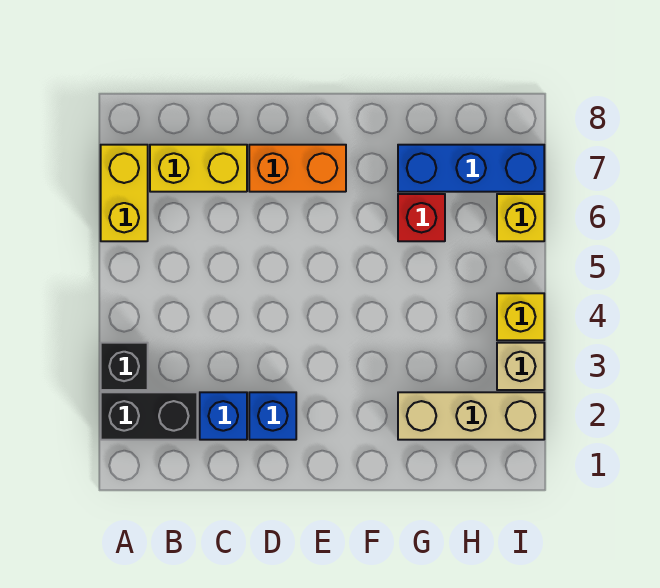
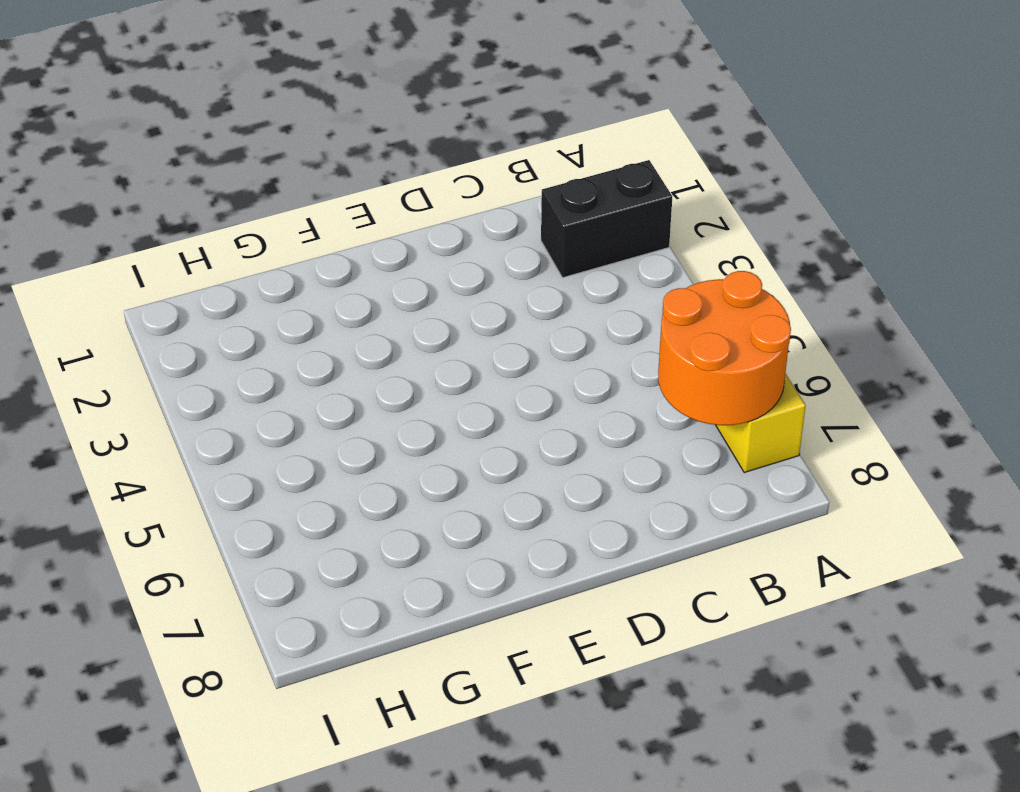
orange 2x2 round brick [658,271,791,425] -> none
none -> black 1x1 brick [101,343,148,390]
none -> yellow 1x2 brick [150,145,247,192]
none -> blue 1x1 brick [200,392,247,440]

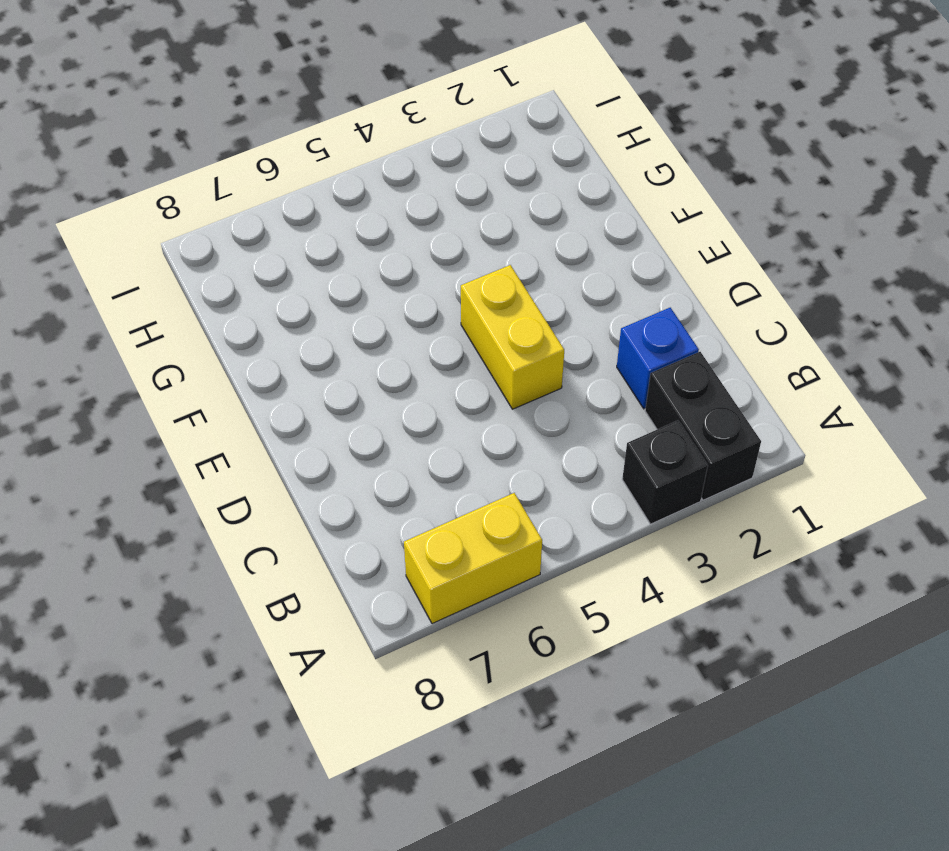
yellow 1x2 brick [461,265,564,409] -> yellow 1x2 brick moved to [150,145,247,192]
none -> blue 1x1 brick [249,392,296,440]
none -> orange 1x2 brick [249,145,346,192]
none -> tan 1x3 brick [398,392,544,440]

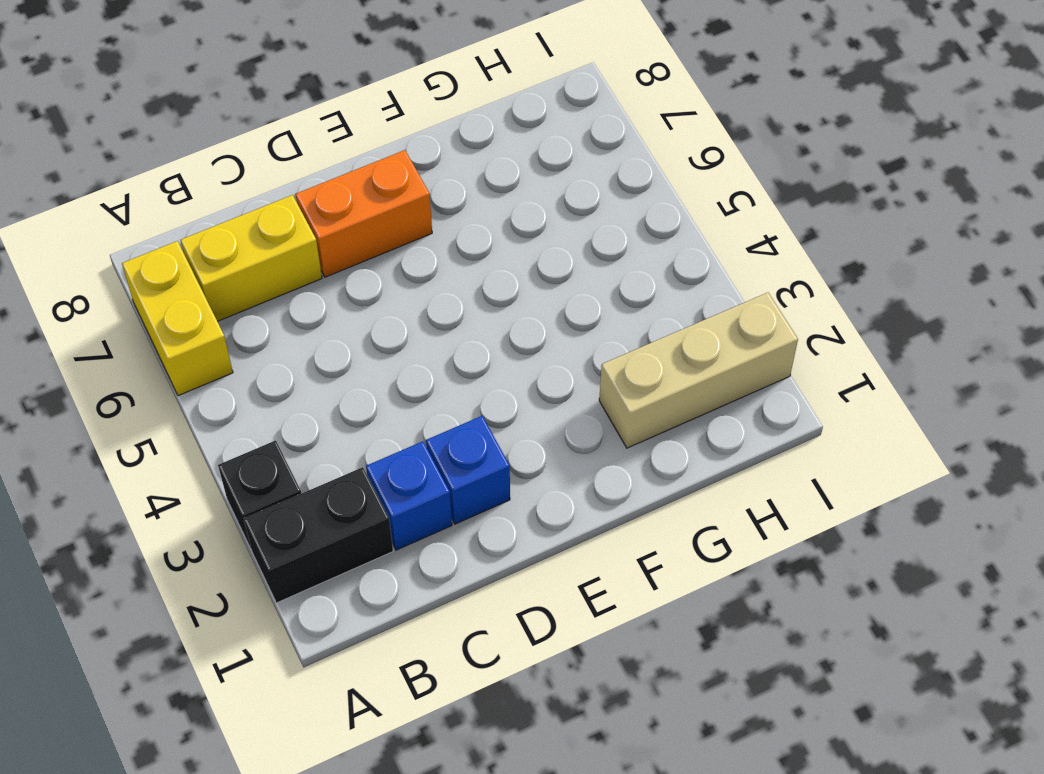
none -> red 1x1 brick [398,194,445,241]
none -> blue 1x3 brick [398,145,544,192]
none -> tan 1x1 brick [497,343,544,390]

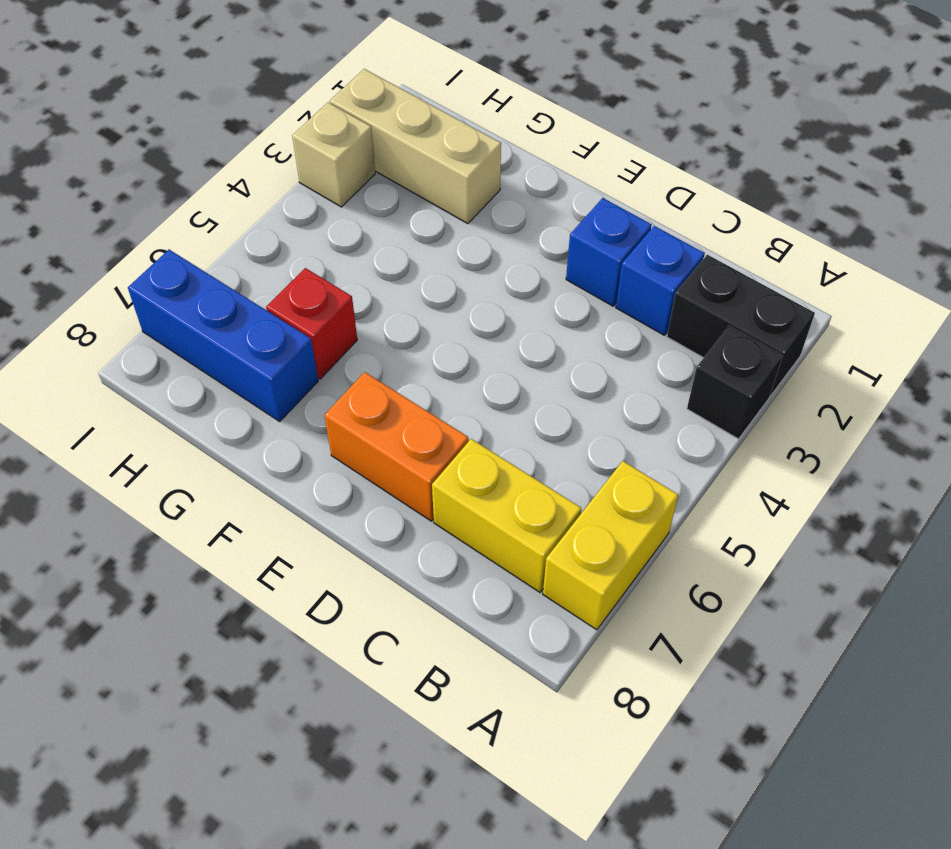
none -> yellow 1x1 brick [497,293,544,340]
none -> yellow 1x1 brick [497,194,544,241]

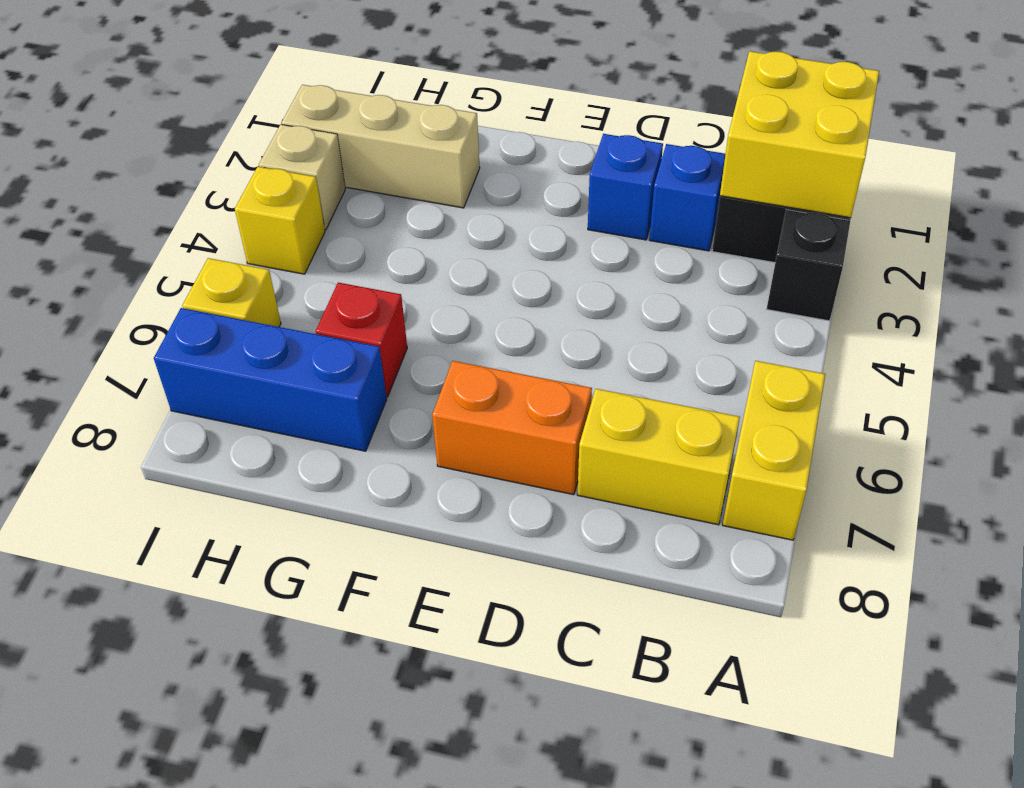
yellow 2x2 brick [720,51,879,218] -> none

